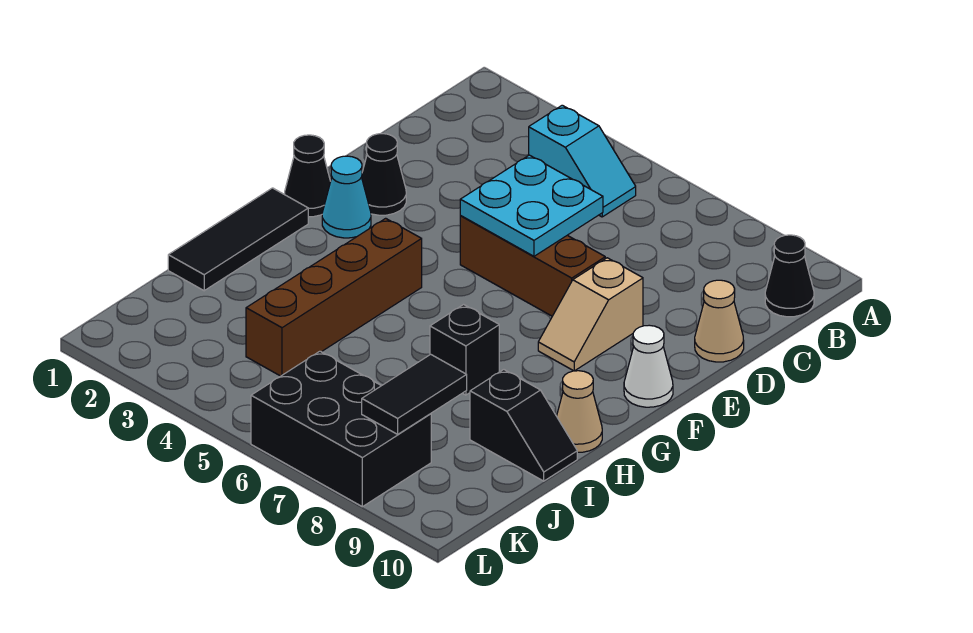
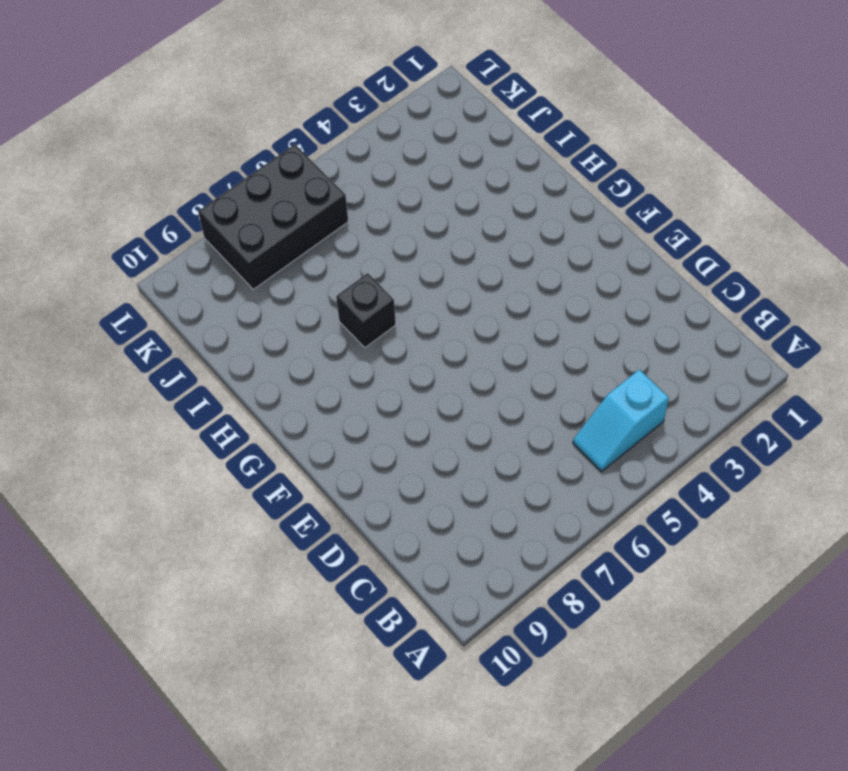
none -> black 1x1 cone [765,235,814,317]
none -> tan 1x1 cone [695,280,744,362]
none -> black 1x1 cone [362,134,406,215]

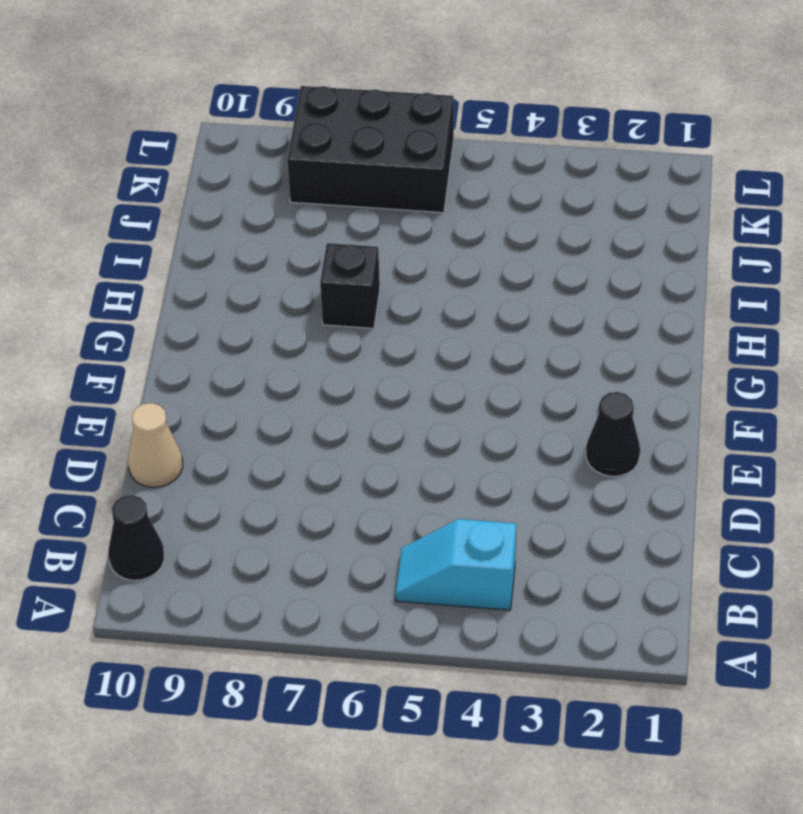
none -> brown 1x3 brick [460,216,605,316]
none -> tan 1x2 slope [538,258,643,371]
none -> black 1x1 cone [285,135,331,217]

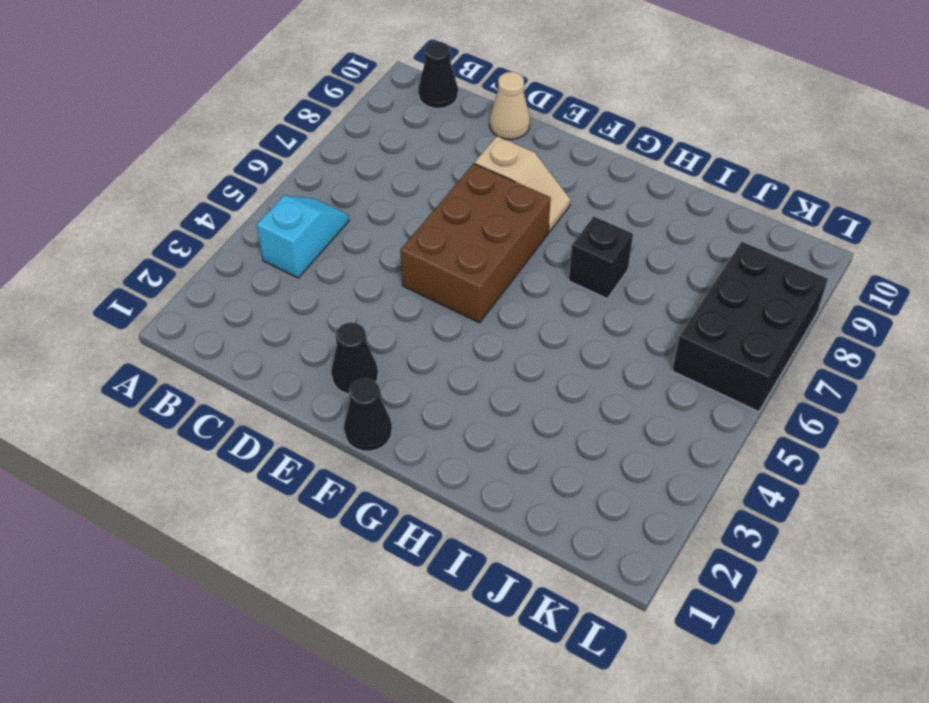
brown 2x3 brick [400,164,551,323] -> brown 1x3 brick [460,216,605,316]
none -> cyan 1x1 cone [322,156,371,238]
none -> white 1x1 cone [624,325,673,407]
none -> black 1x3 tile [168,188,308,291]

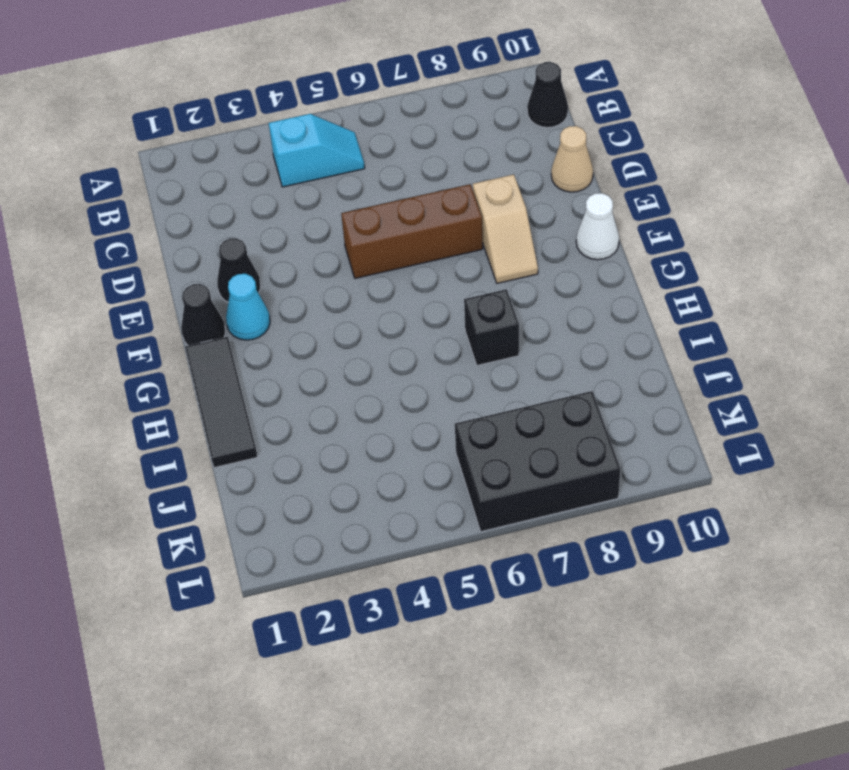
none -> brown 1x4 brick [246,218,422,376]
none -> tan 1x1 cone [557,371,602,452]
none -> black 1x2 slope [470,370,577,481]

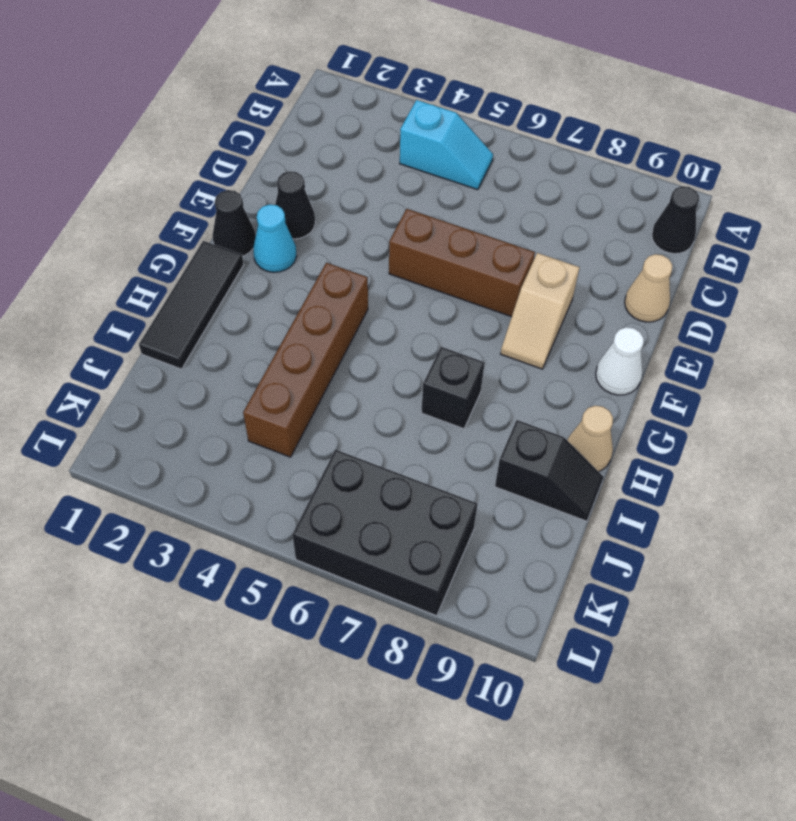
none -> cyan 2x2 plate [460,155,603,256]
none -> black 1x2 tile [362,354,467,434]

